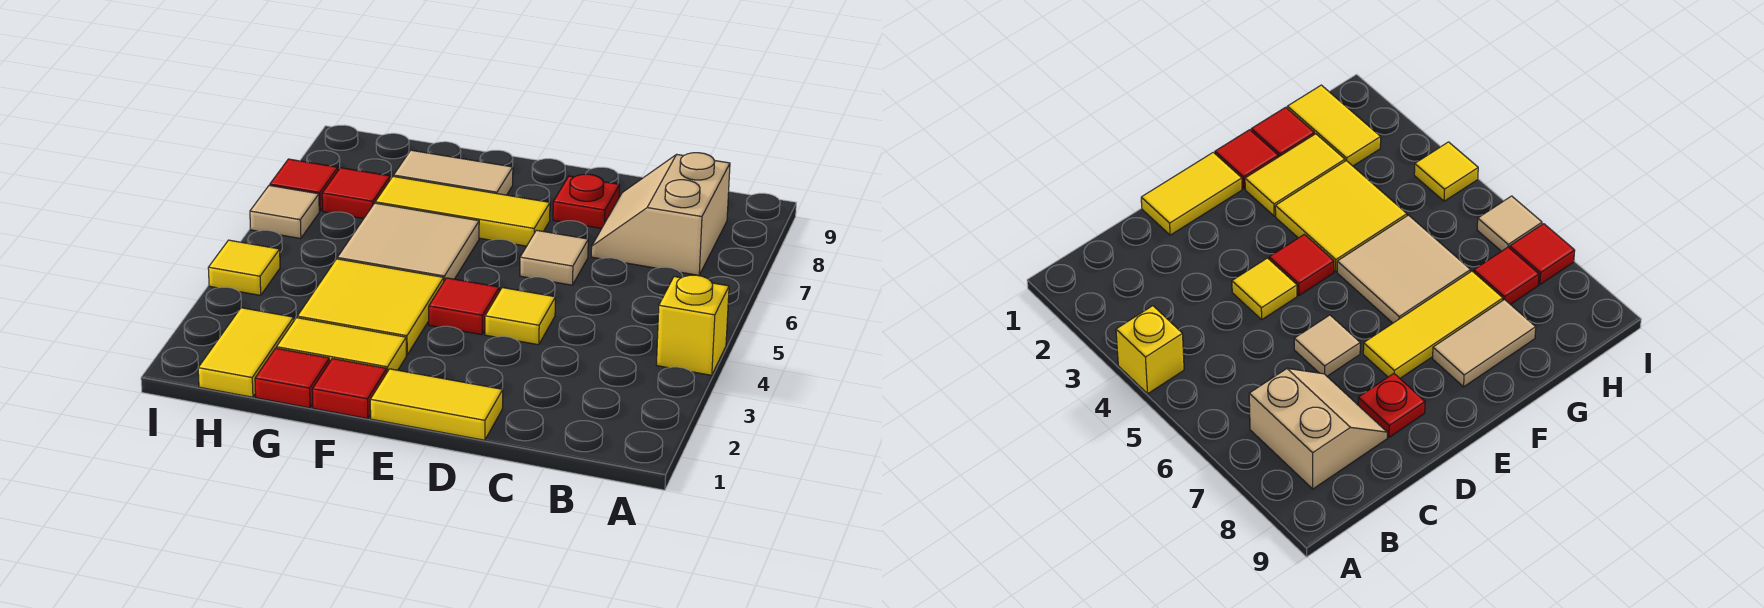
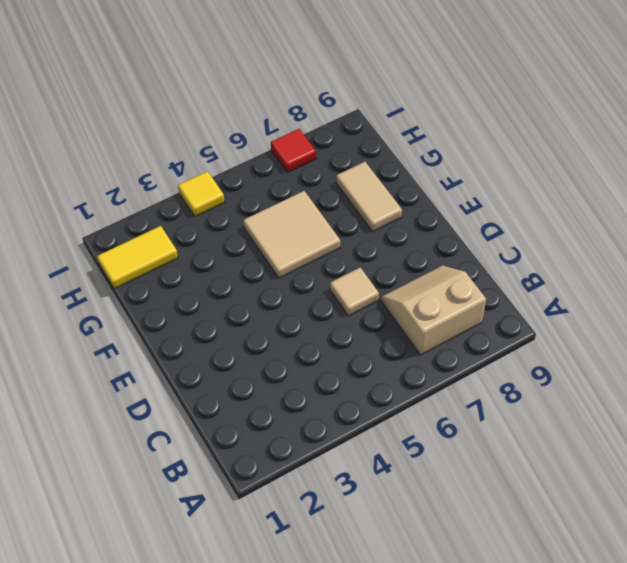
none -> yellow 1x1 brick [656,275,729,375]
none -> yellow 1x2 tile [370,369,503,440]
none -> yellow 1x1 tile [485,288,555,345]

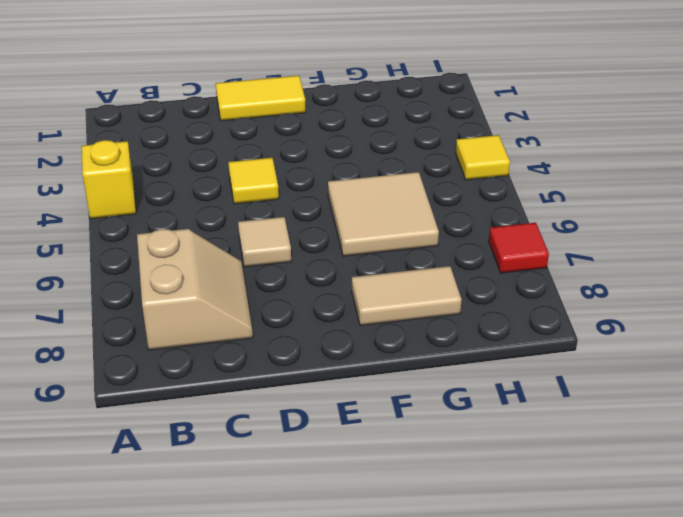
none -> red 1x1 plate [553,174,620,228]
none -> red 1x1 tile [429,278,499,335]
none -> yellow 1x3 tile [375,176,550,246]

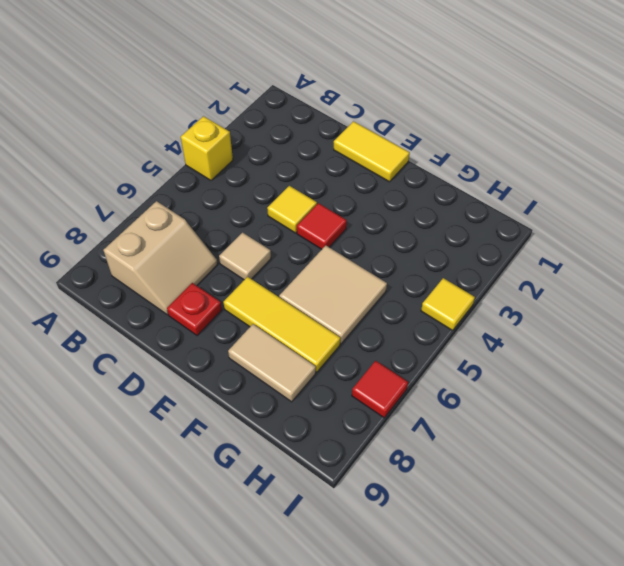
none -> red 1x1 tile [312,359,387,419]
none -> yellow 1x2 tile [277,318,406,372]
none -> yellow 2x2 tile [297,259,444,355]

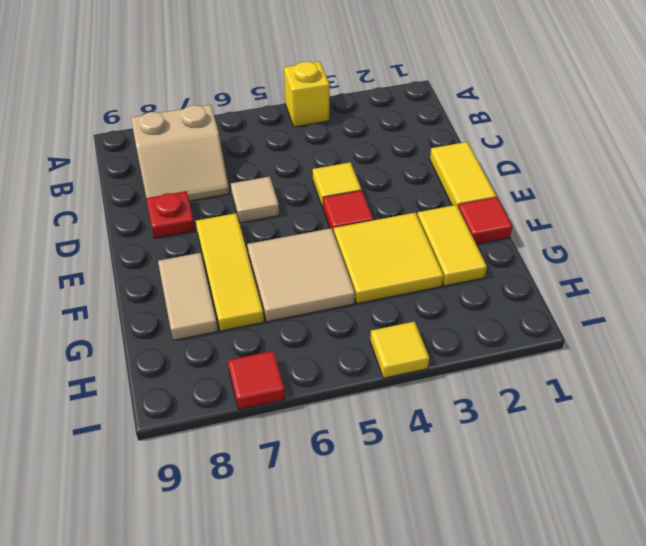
none -> red 1x1 tile [255,348,330,408]
none -> yellow 1x2 tile [198,308,294,397]
none -> red 1x1 tile [322,168,390,219]

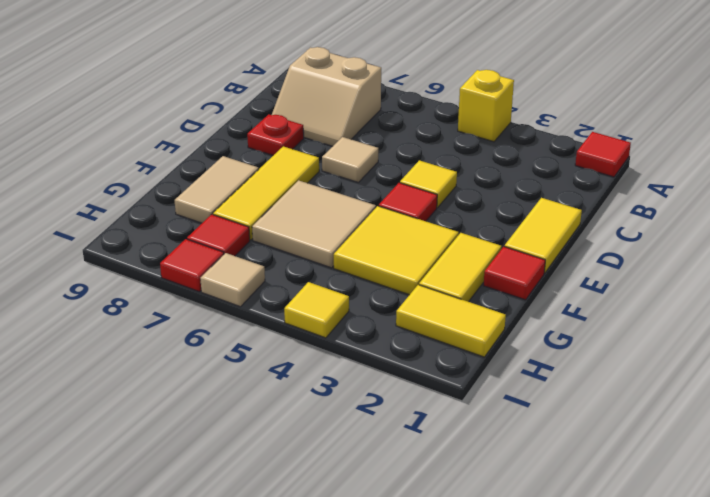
red 1x1 tile [575,132,631,177] -> red 1x1 tile moved to [255,348,330,408]

